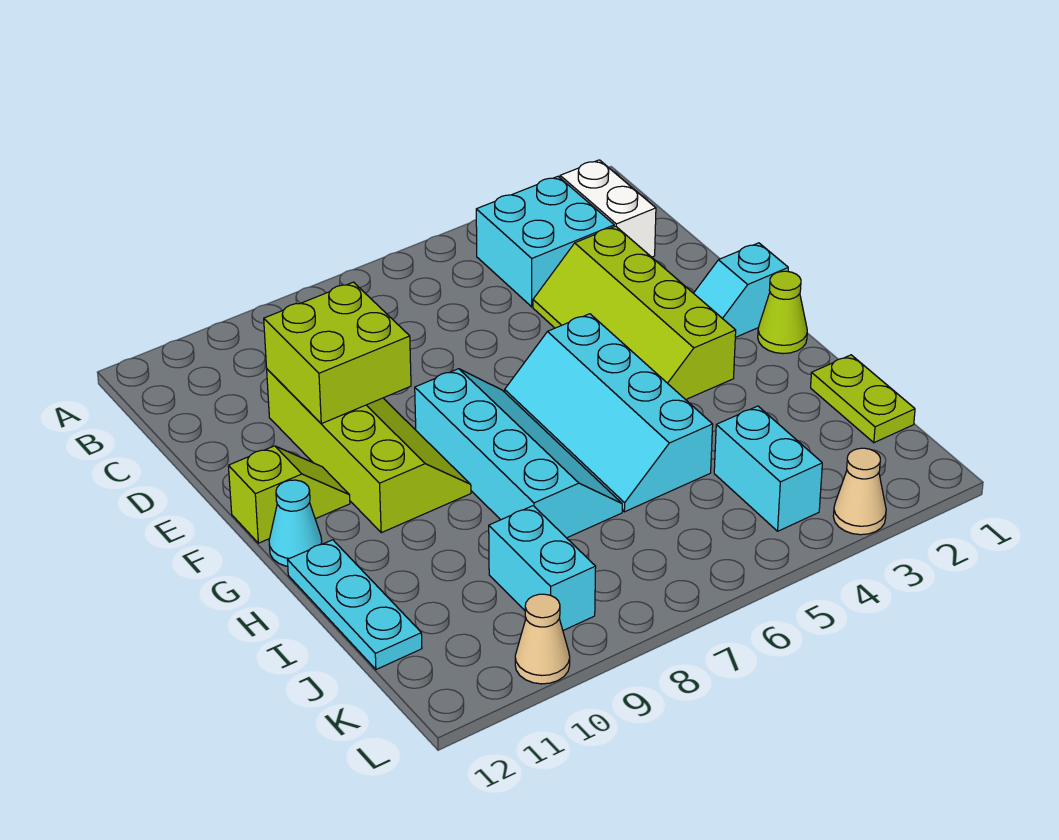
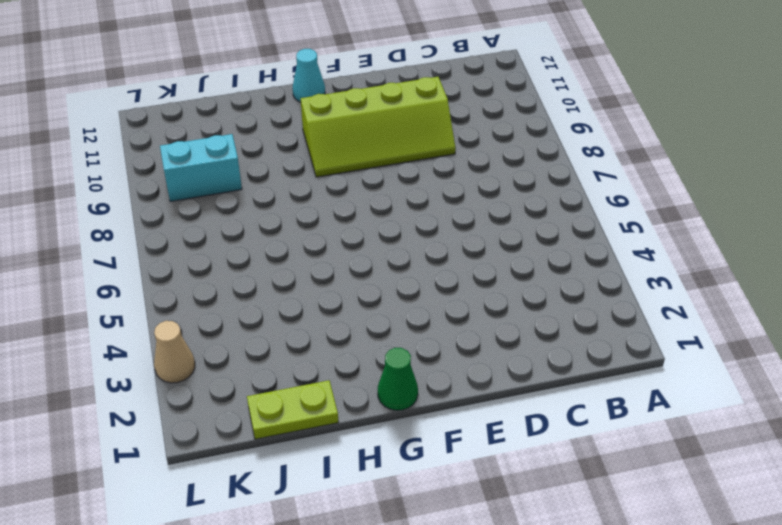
green 1x1 cone [378,348,418,410] -> lime 1x1 cone [758,271,807,354]
none -> white 1x2 brick [560,160,656,257]
none -> cyan 2x2 brick [476,176,614,307]
none -> lime 2x4 slope [533,226,736,400]

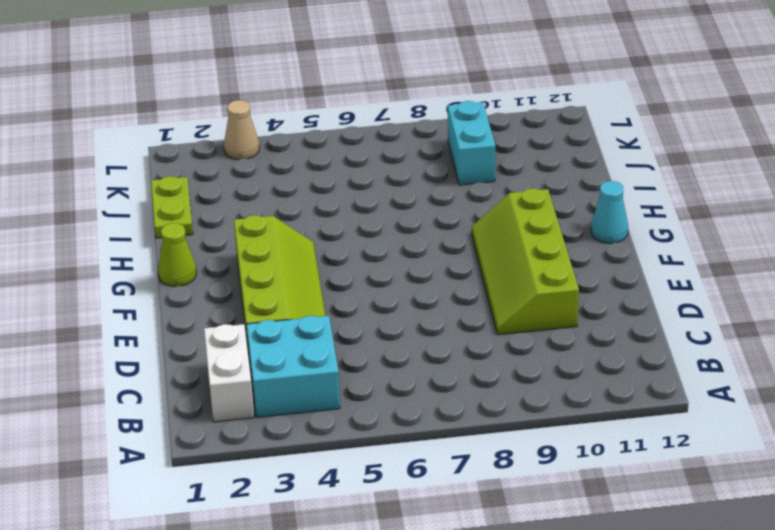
none -> cyan 1x2 slope [694,243,788,337]
none -> cyan 2x4 slope [505,314,713,512]
none -> cyan 2x4 slope [415,369,622,538]

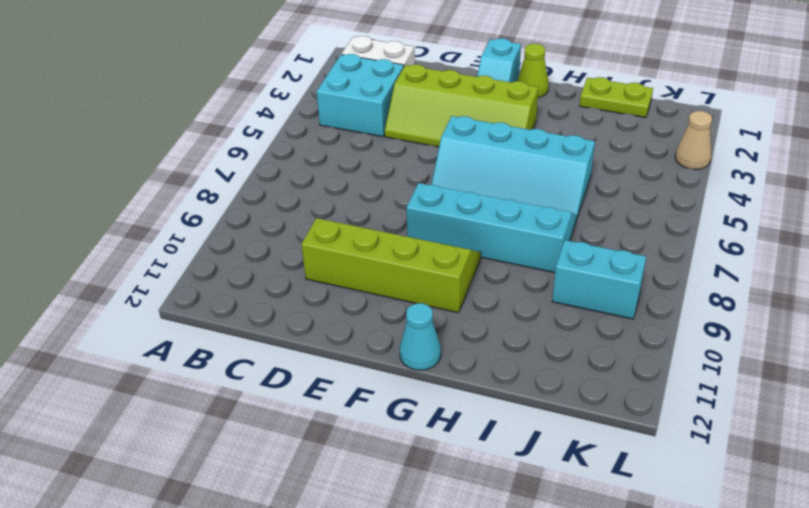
none -> lime 1x2 slope [228,446,350,543]
none -> cyan 1x3 plate [287,540,422,669]
none -> cyan 1x2 brick [714,406,822,531]

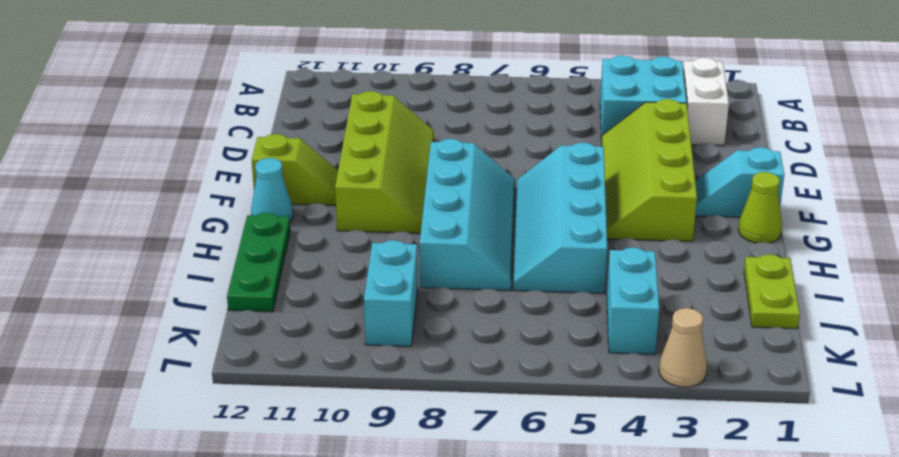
green 1x3 plate [227,213,290,312] -> cyan 1x3 plate [287,540,422,669]
none -> tan 1x1 cone [515,594,570,684]
none -> lime 2x2 brick [264,282,411,424]

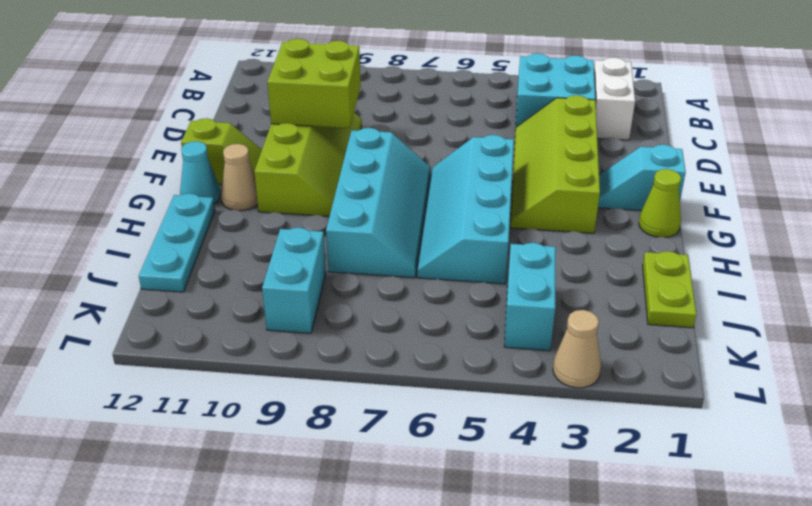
tan 1x1 cone [221,144,258,211] -> tan 1x1 cone moved to [515,594,570,684]

